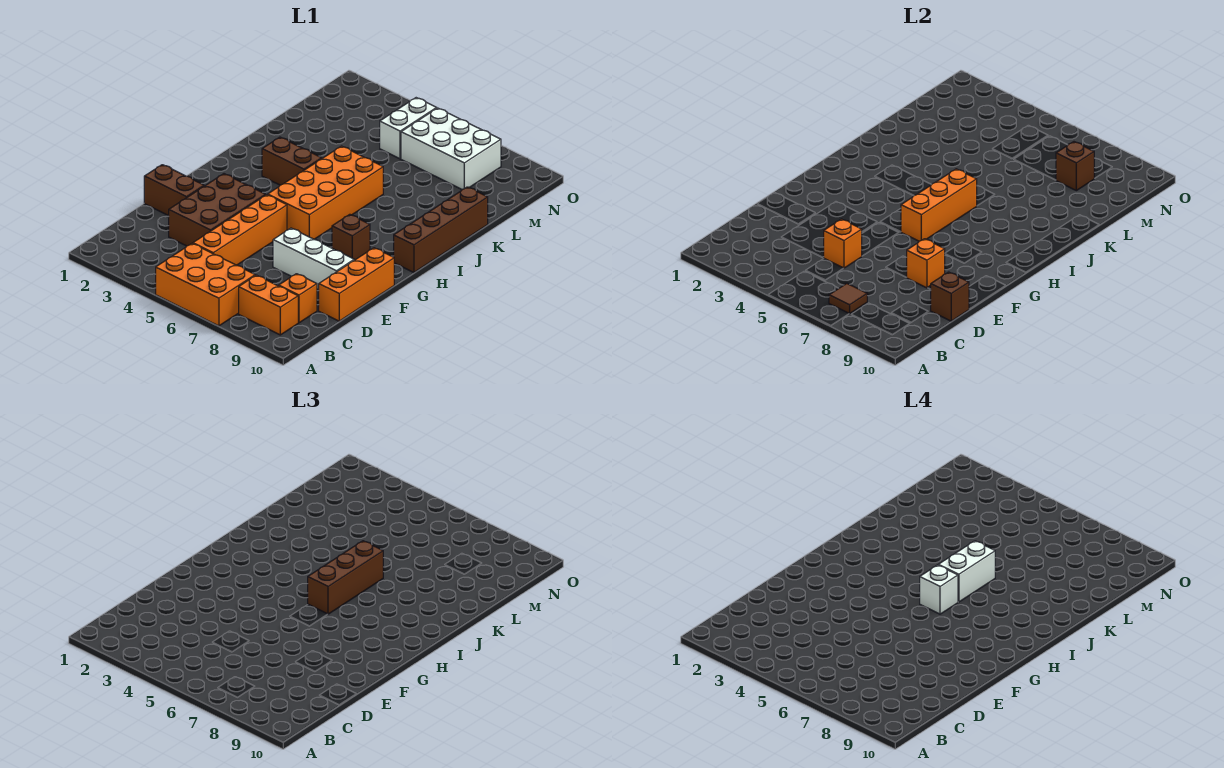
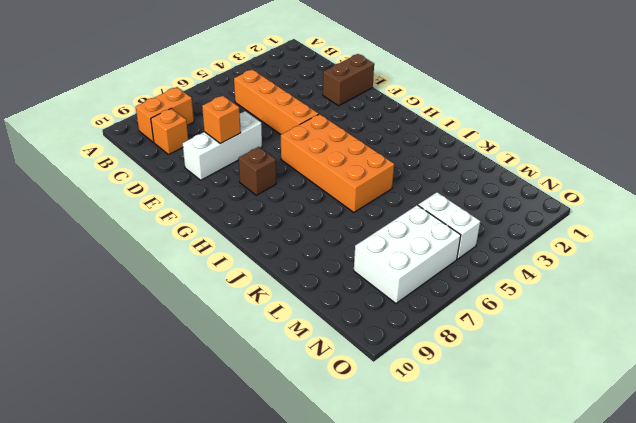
none -> orange 2x3 brick [156,244,255,326]
none -> brown 2x3 brick [169,174,266,246]
none -> orange 1x3 brick [319,248,394,321]

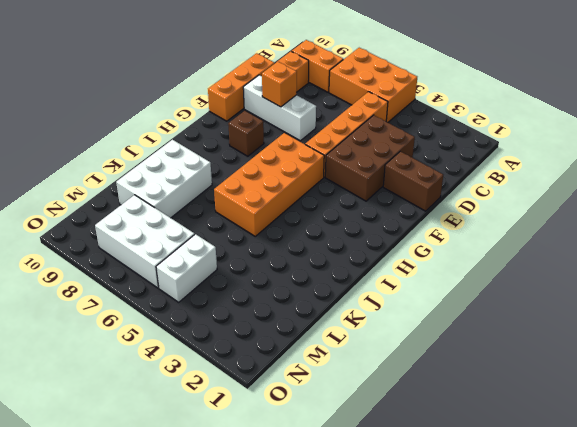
white 2x3 brick [116,140,212,218] -> none
none -> brown 1x4 brick [394,187,488,273]
none -> brown 1x2 brick [262,137,322,185]
none -> brown 1x1 tile [829,283,867,314]

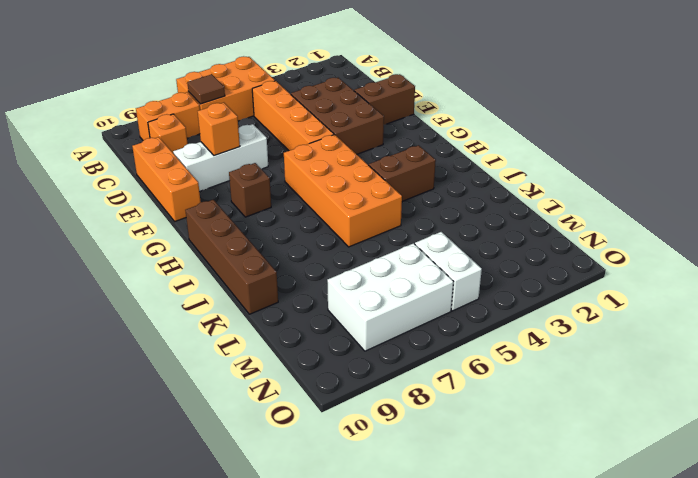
none -> orange 1x1 brick [824,219,862,268]
none -> brown 1x1 brick [931,272,969,321]
none -> orange 1x3 brick [901,169,977,241]

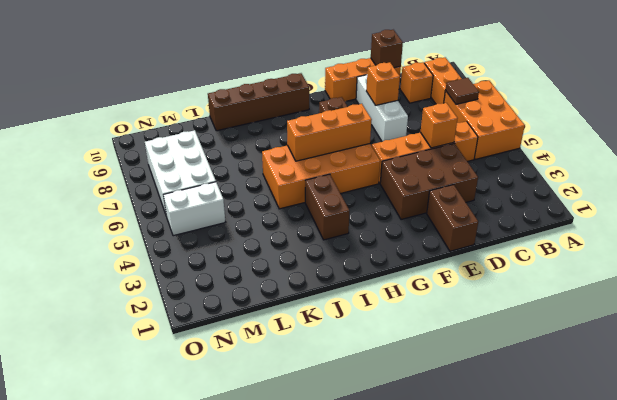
none -> brown 1x1 brick [1056,142,1094,191]
none -> brown 1x3 brick [308,541,383,614]
none -> white 1x1 brick [920,565,958,614]

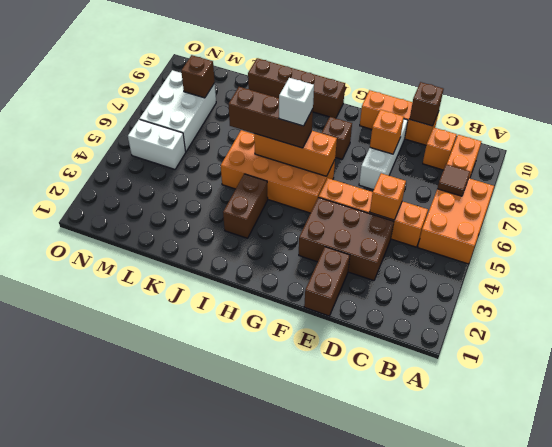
none -> white 1x2 brick [939,541,995,602]

